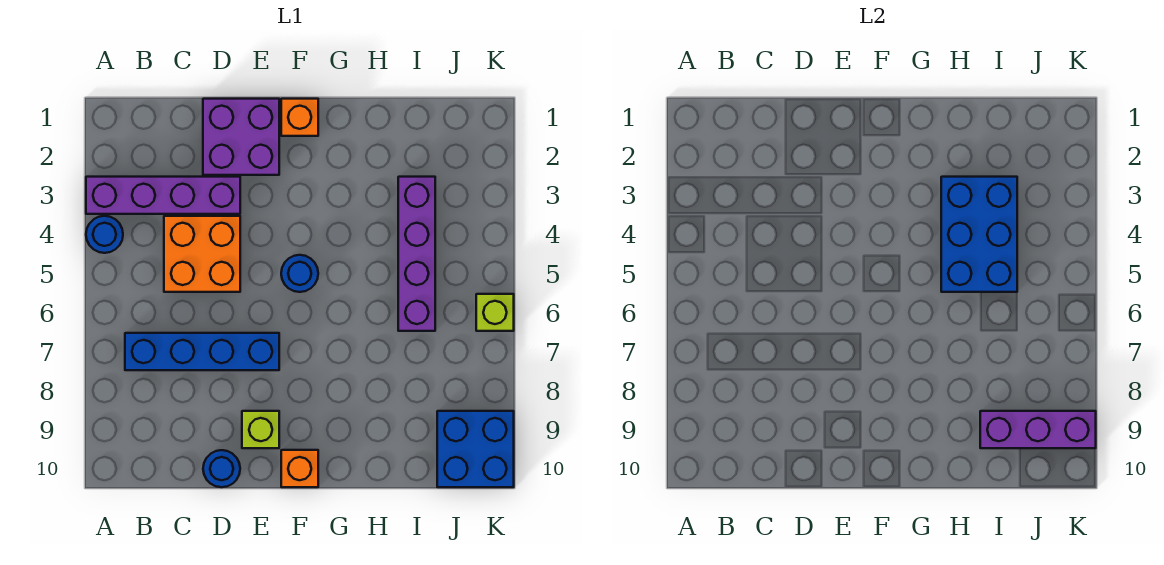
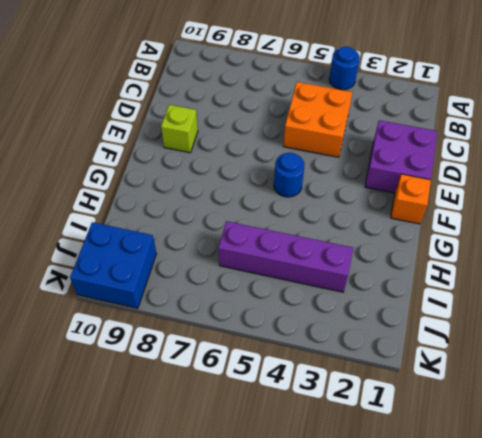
none -> purple 1x4 brick [86,177,240,214]
none -> blue 1x4 brick [125,333,279,370]
none -> blue 1x1 round brick [203,450,240,487]

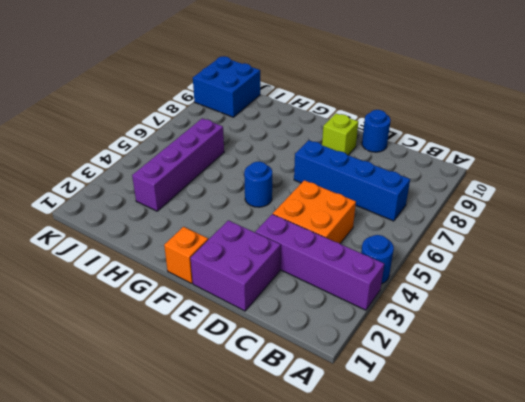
none -> orange 1x1 brick [281,450,318,487]
none -> lime 1x1 brick [476,294,514,331]
none -> blue 2x3 brick [941,177,1017,292]

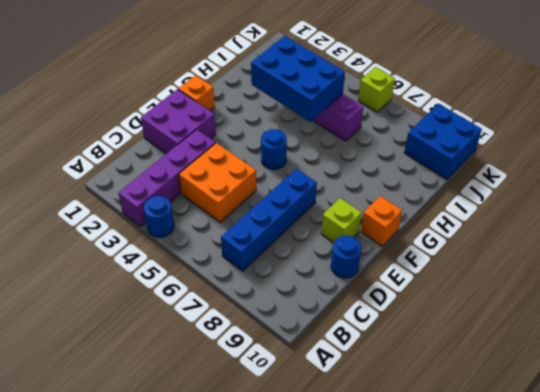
none -> purple 1x3 brick [980,411,1096,448]

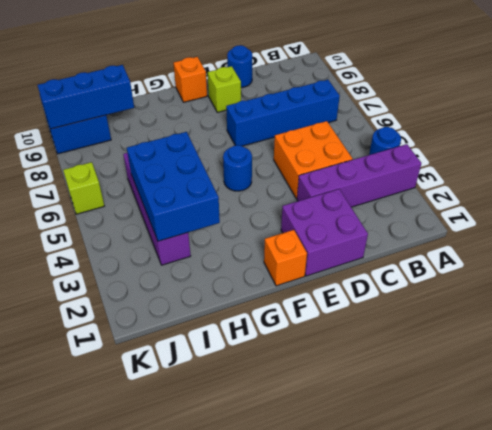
blue 1x3 brick [38,65,134,129] -> purple 1x3 brick [980,411,1096,448]

